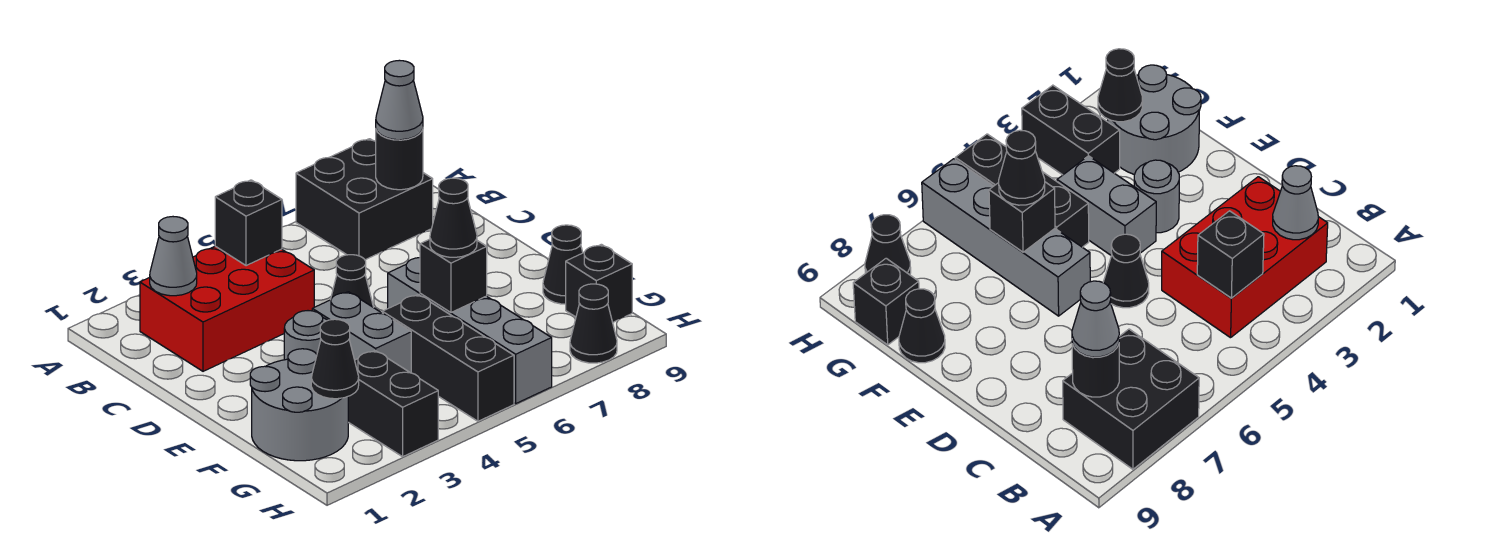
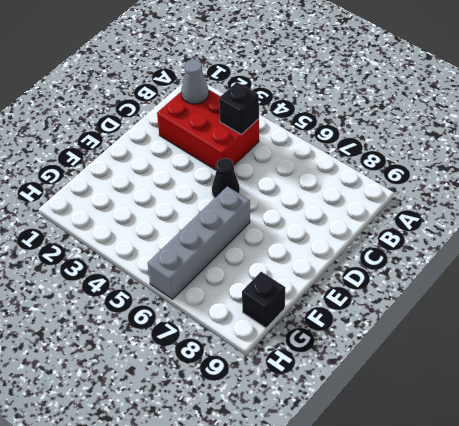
none -> black 2x2 brick [296,139,433,260]
none -> grey 1x1 round brick [284,311,328,360]
none -> grey 1x2 brick [312,292,411,373]

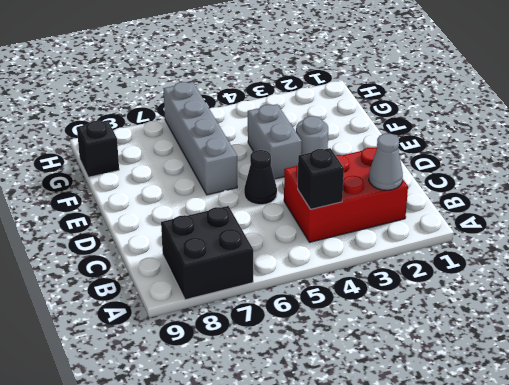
none -> grey 2x2 round brick [250,349,348,461]
none -> black 1x3 brick [382,295,514,421]
none -> black 1x1 cone [543,225,583,304]

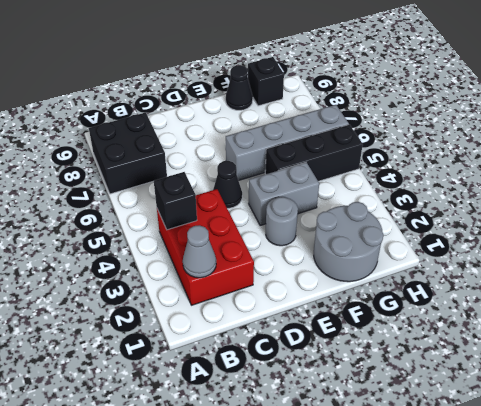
none -> black 1x2 brick [348,350,438,457]
none -> black 1x1 cone [570,284,617,363]
none -> black 1x1 round brick [376,129,423,190]

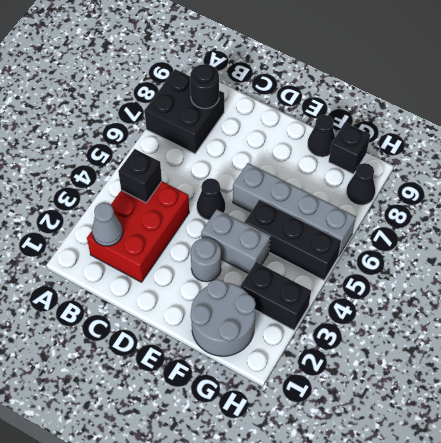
none -> black 1x1 brick [420,239,487,312]
none -> black 1x1 cone [311,319,359,399]
none -> grey 1x1 cone [376,60,423,140]

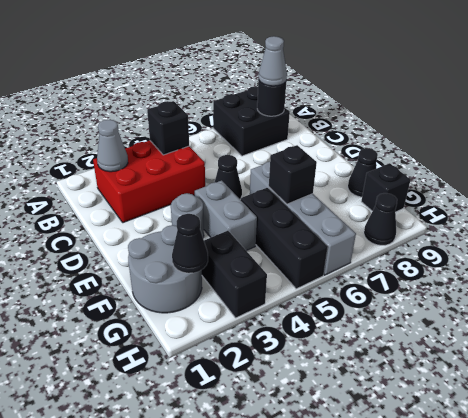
none -> black 1x1 cone [430,178,477,257]

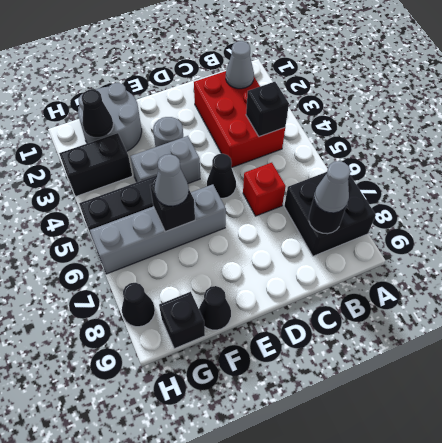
red 1x1 brick [243,163,286,216] -> none
grey 1x1 cone [154,154,189,206] -> black 1x1 cone [430,178,477,257]

